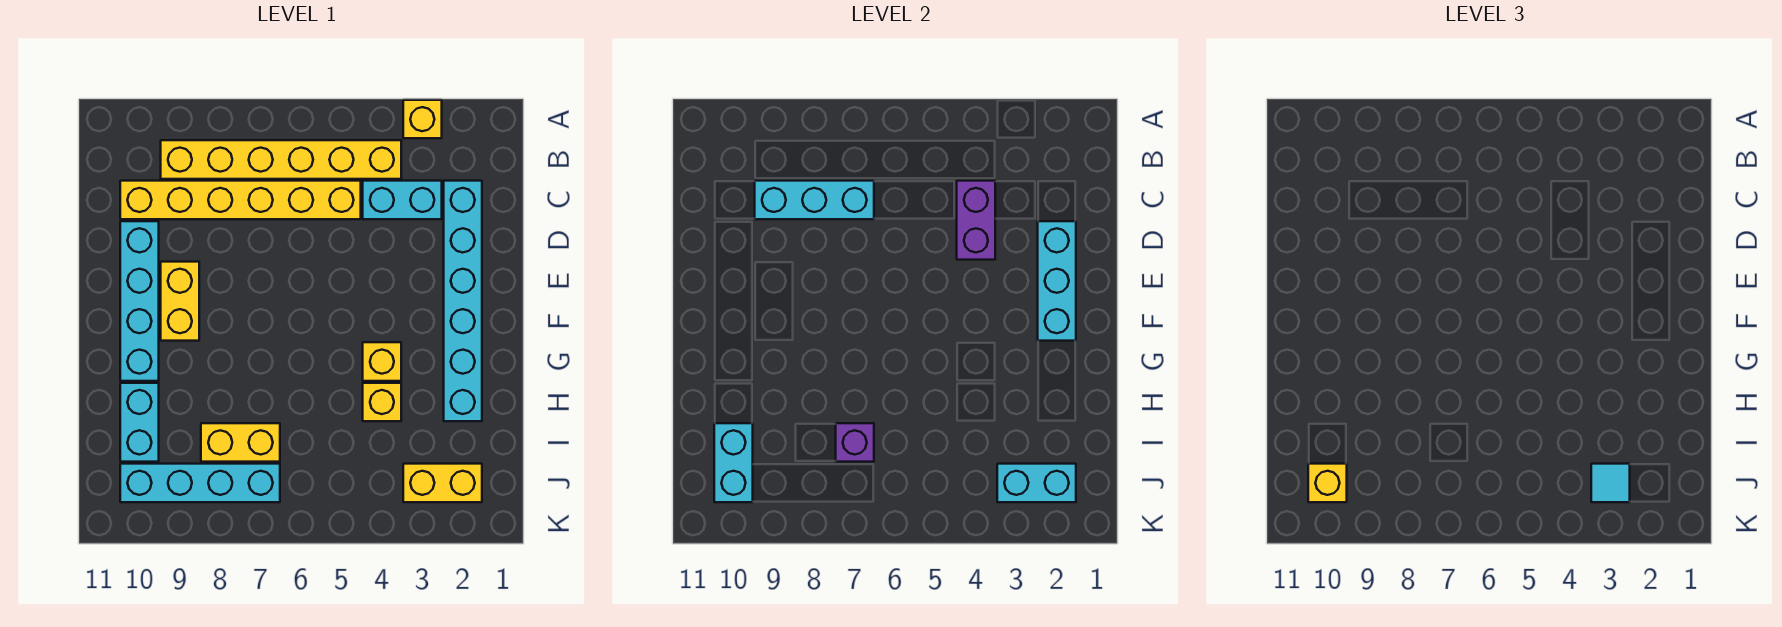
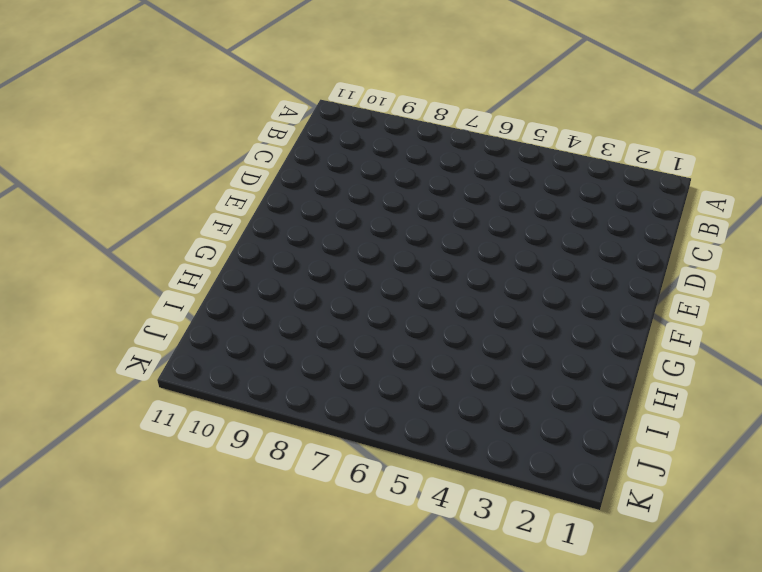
none -> yellow 1x1 brick [403,100,442,138]
none -> yellow 1x6 brick [161,140,401,179]
none -> cyan 1x6 brick [444,181,482,421]

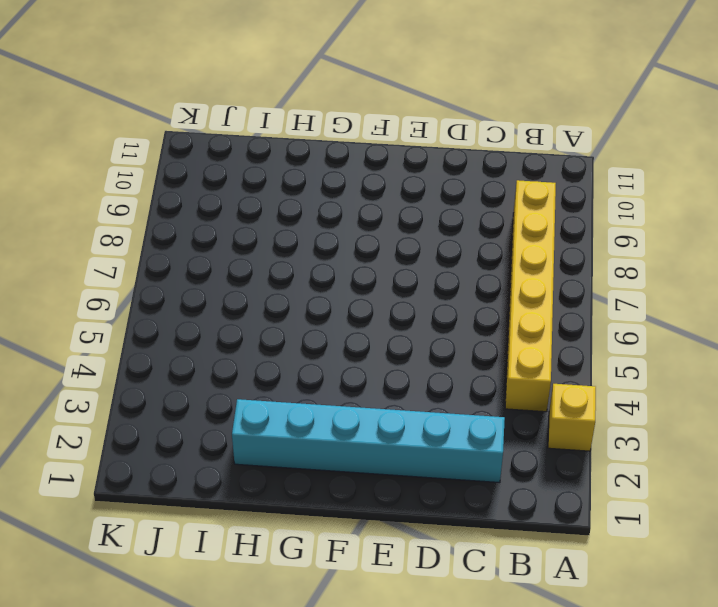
none -> cyan 1x2 brick [363,181,442,219]
none -> yellow 1x6 brick [120,181,361,219]
none -> cyan 1x4 brick [120,221,159,381]

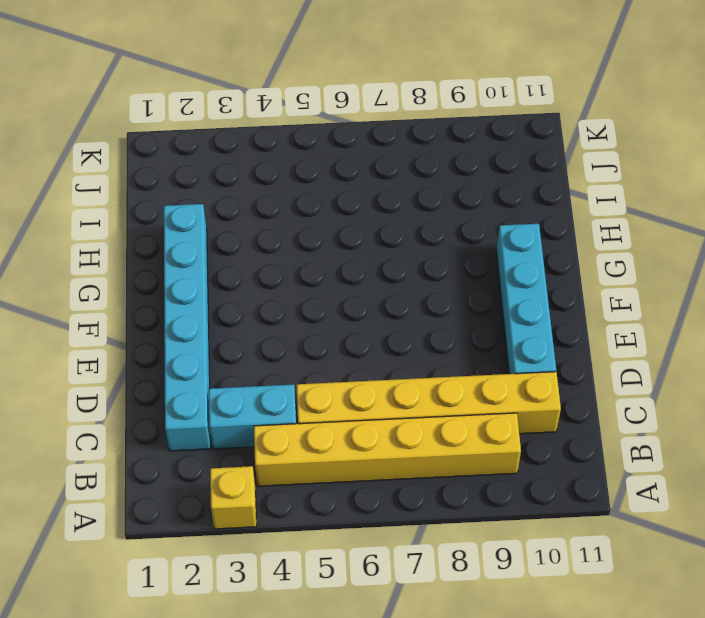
none -> yellow 1x2 brick [161,262,199,341]
none -> yellow 1x1 brick [363,342,401,381]
none -> yellow 1x1 brick [363,383,401,421]

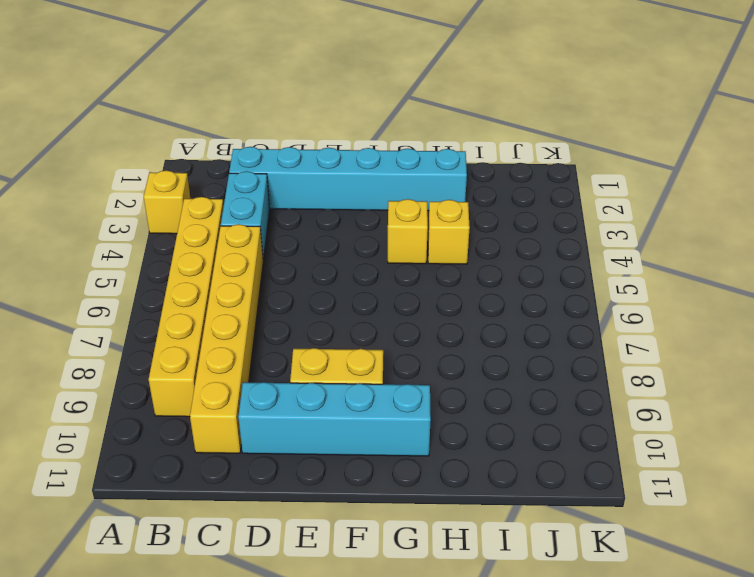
none -> cyan 1x2 brick [120,383,159,462]
none -> yellow 1x2 brick [201,423,280,462]
none -> yellow 1x2 brick [403,464,482,502]

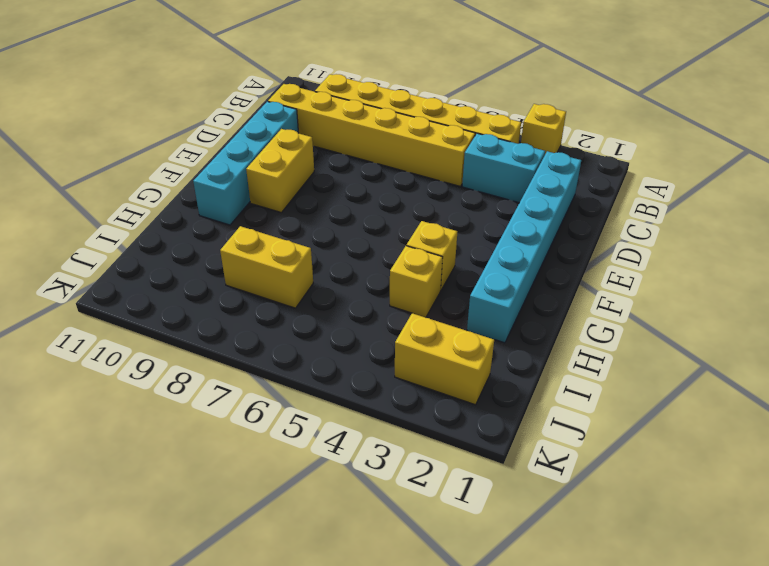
none -> cyan 1x2 brick [120,383,159,462]
none -> cyan 1x4 brick [120,464,280,502]
none -> purple 1x2 brick [957,181,995,260]

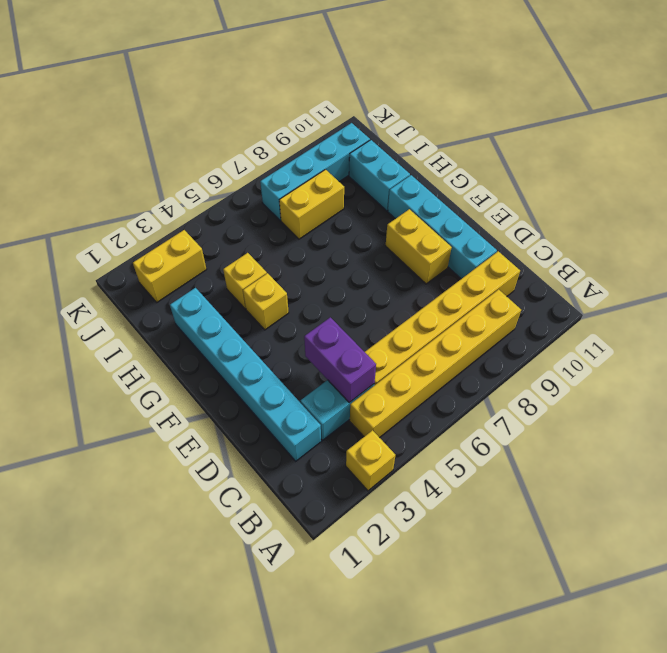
none -> cyan 1x3 brick [755,181,874,219]
none -> cyan 1x3 brick [1038,221,1076,341]
none -> purple 1x1 brick [836,423,874,462]

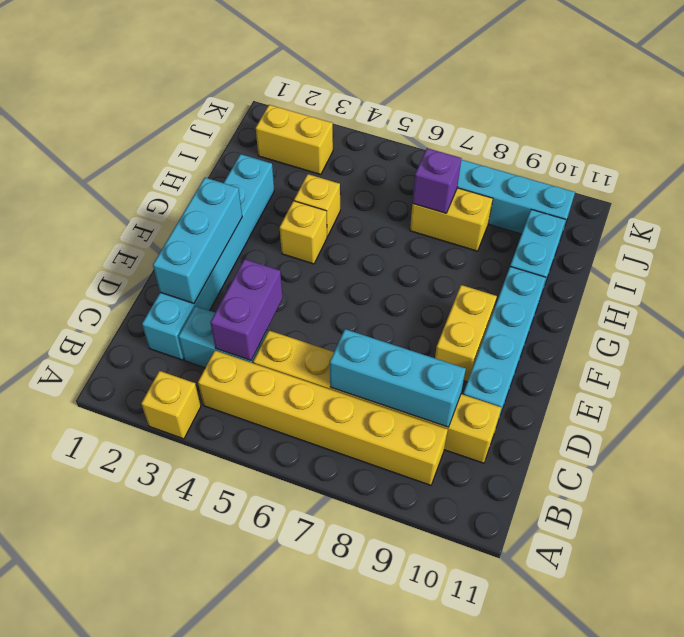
none -> cyan 1x2 brick [714,423,753,502]
none -> cyan 1x2 brick [997,464,1076,502]
none -> cyan 1x1 tile [1591,464,1630,502]

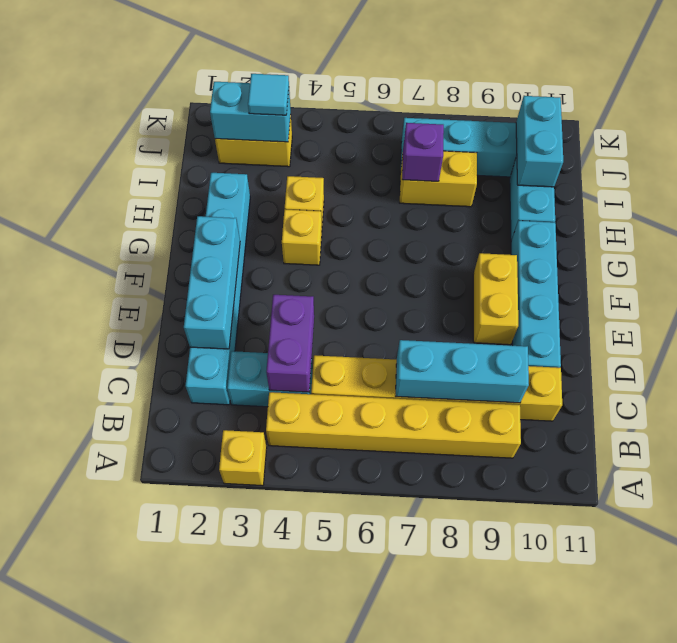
none -> yellow 1x1 brick [1308,464,1347,502]

